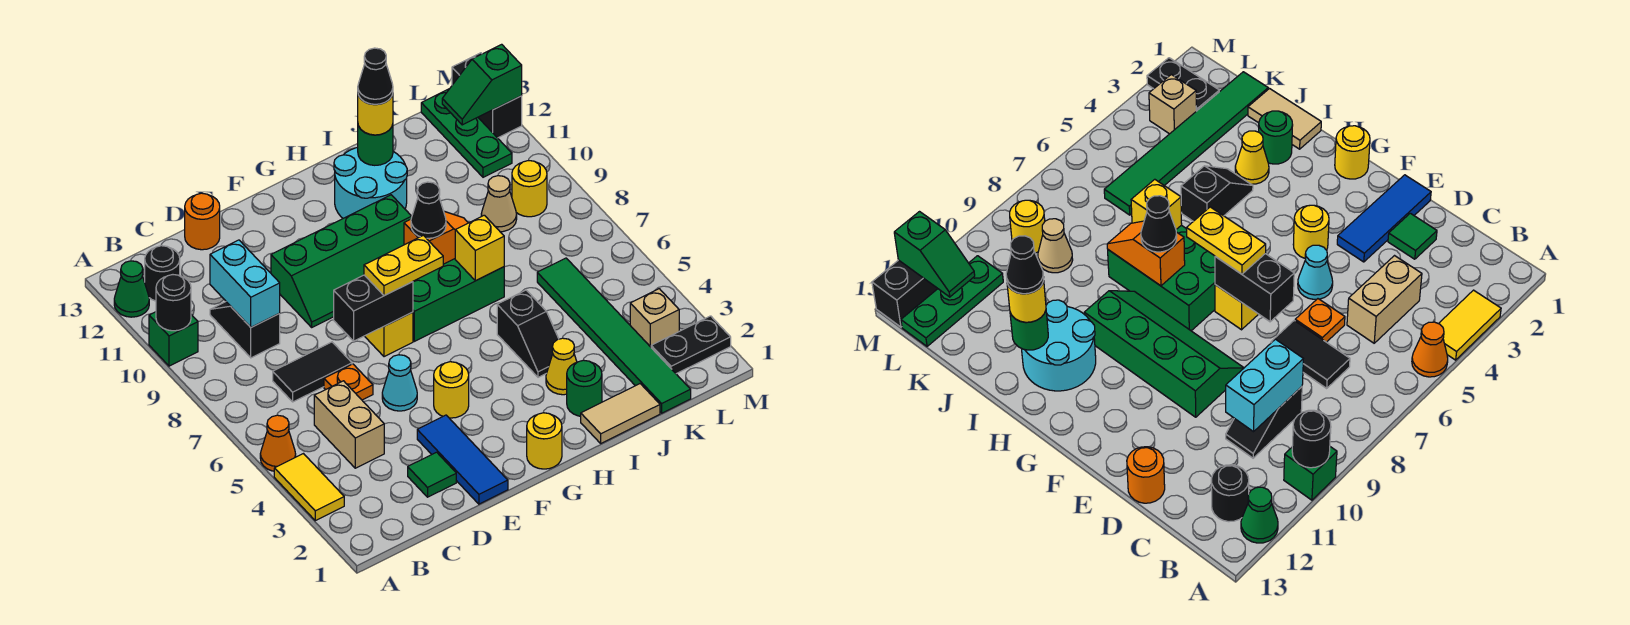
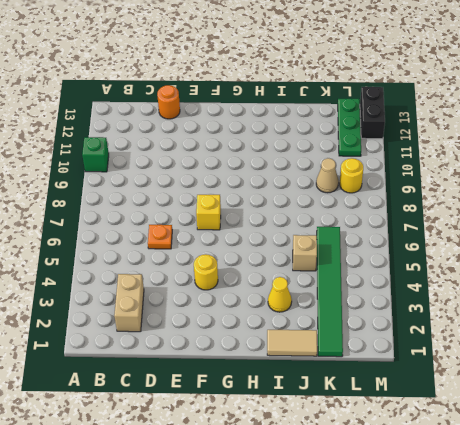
tan 1x2 brick [114,274,144,332] -> tan 1x2 brick moved to [314,381,384,468]
tan 1x1 brick [293,235,317,271] -> tan 1x1 brick moved to [630,289,679,347]
none -> yellow 1x2 tile [274,454,344,521]
none -> orange 1x1 cone [260,415,296,471]
none -> green 1x1 cone [114,261,149,317]
none -> black 1x1 round brick [145,246,180,301]

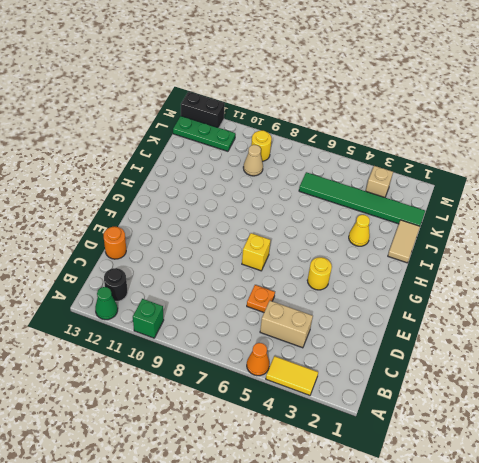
none -> black 1x2 tile [273,342,352,402]
none -> black 1x2 slope [210,302,280,358]
none -> green 1x1 tile [408,452,456,497]
none -> blue 1x3 tile [417,415,508,504]

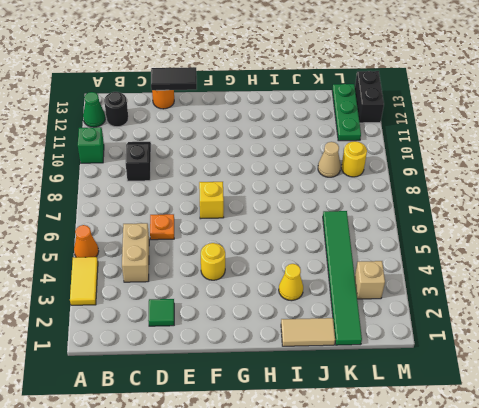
black 1x2 tile [151,67,197,90] -> black 1x2 tile moved to [273,342,352,402]
none -> blue 1x3 tile [417,415,508,504]
none -> cyan 1x1 cone [382,355,417,411]
none -> green 2x4 slope [271,195,412,327]
none -> yellow 1x1 round brick [527,413,562,469]

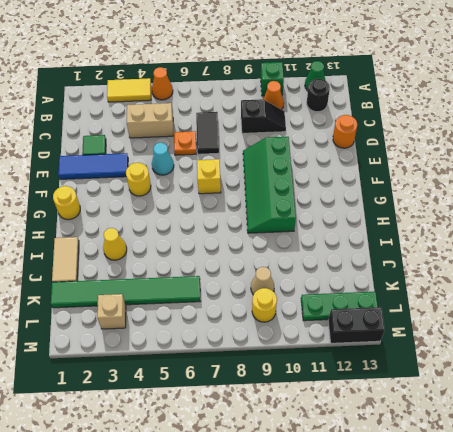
orange 1x1 cone [263,81,284,110] -> none
none -> green 2x3 brick [413,259,504,341]
none -> cyan 2x2 round brick [334,147,407,218]
none -> green 1x1 round brick [567,360,602,416]
none -> black 1x2 slope [497,290,559,377]

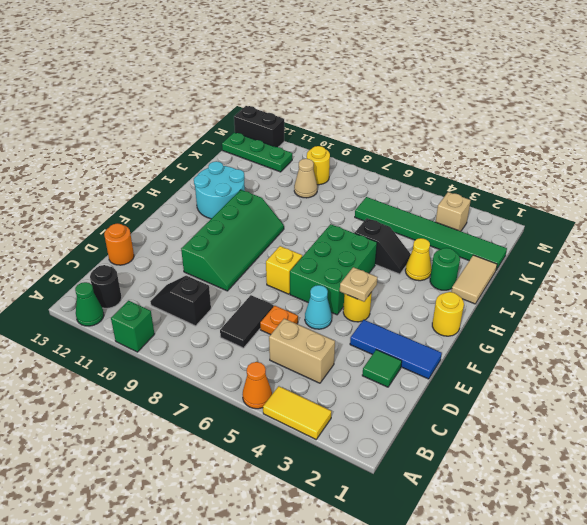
tan 1x1 plate [340,267,378,302] -> none
green 2x3 brick [290,224,377,315] -> green 2x3 brick moved to [413,259,504,341]
none -> black 1x2 plate [651,316,731,374]
none -> black 1x1 round brick [156,275,191,331]
none -> cyan 1x2 brick [210,240,280,327]
none -> black 1x2 brick [334,275,413,341]

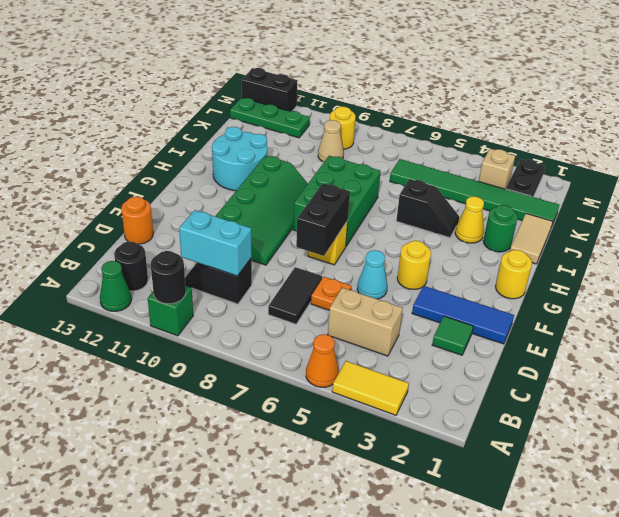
none -> orange 1x2 slope [404,211,468,264]
none -> yellow 1x1 brick [455,215,504,281]
none -> green 1x1 round brick [358,124,393,165]
none -> green 1x2 slope [442,44,522,125]

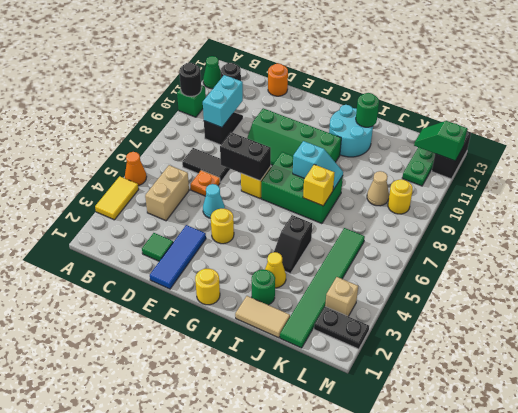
cyan 1x2 slope [293,141,343,190] -> orange 1x2 slope [404,211,468,264]
none -> yellow 1x2 plate [364,235,443,296]
none -> black 1x1 cone [411,182,446,238]
none -> yellow 1x1 round brick [358,94,393,135]
none -> black 1x1 cone [358,48,393,104]

